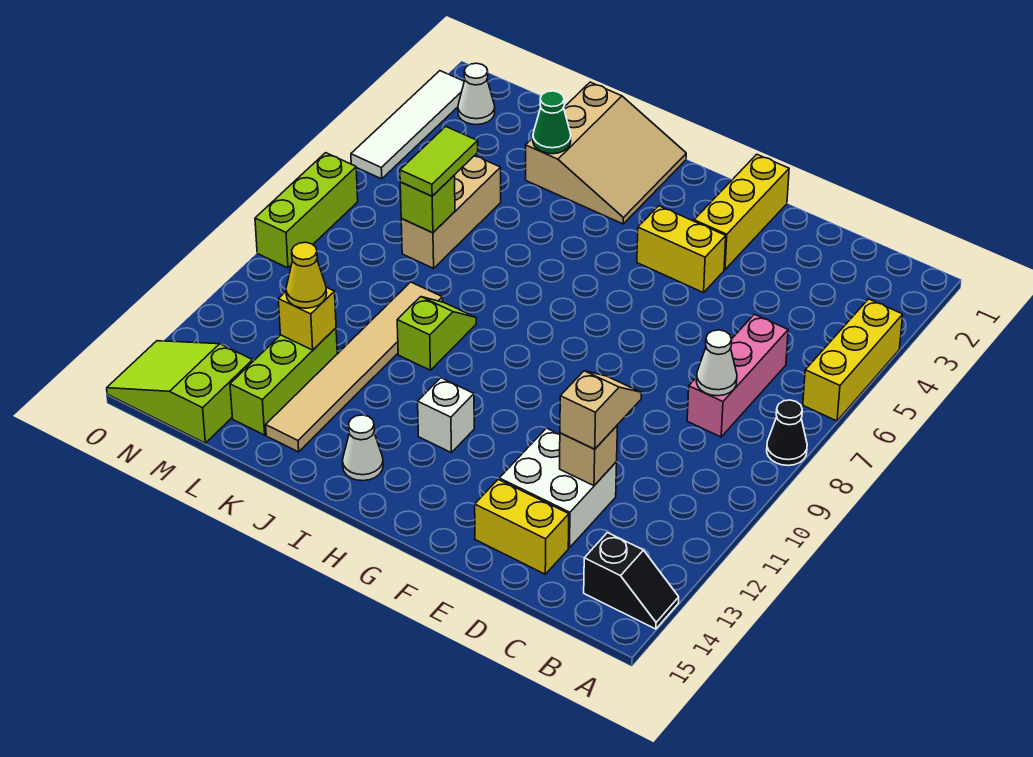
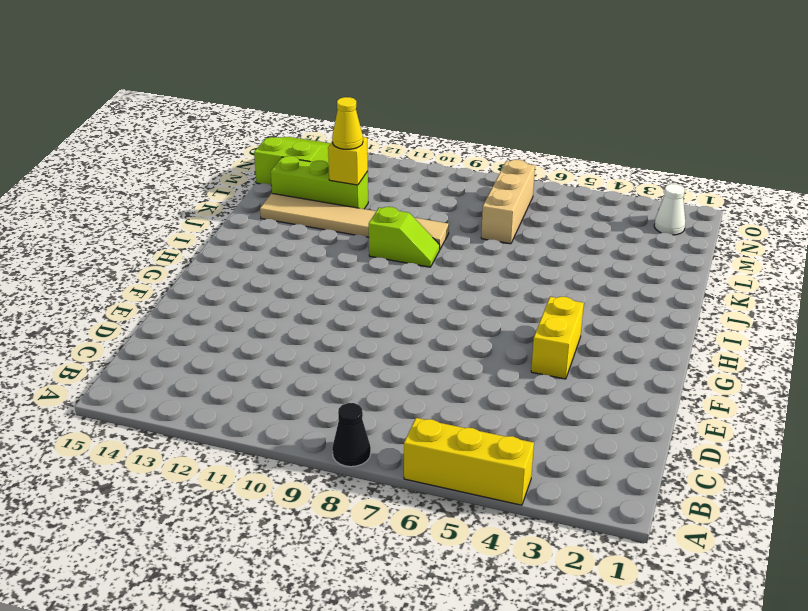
tan 1x3 brick [481,160,535,244] -> tan 1x3 brick turned to [401,156,501,268]
none -> black 1x2 slope [584,533,679,629]
none -> pink 1x3 brick [687,314,788,437]
none -> white 2x2 brick [499,428,617,548]

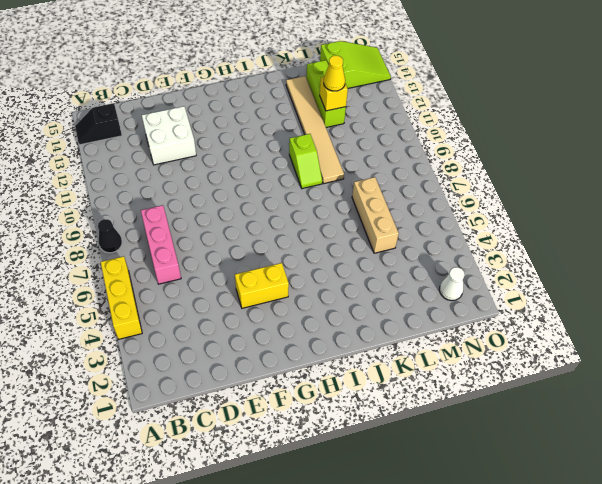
none -> yellow 1x2 brick [475,479,569,574]
none -> yellow 1x3 brick [694,154,789,270]
none -> white 1x1 brick [418,378,474,453]

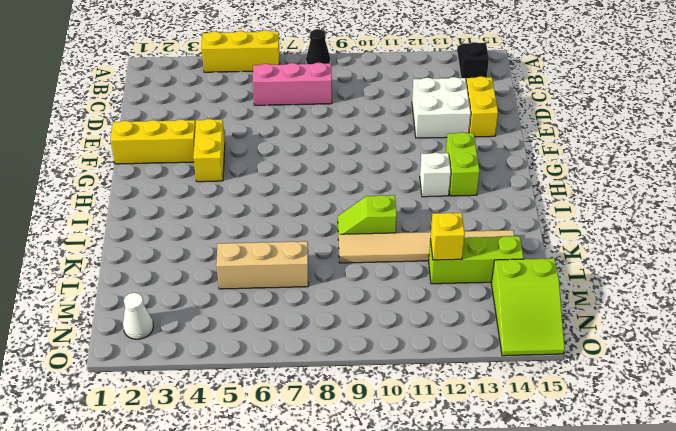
lime 1x2 brick [446,132,480,196] -> none
none -> tan 3x3 slope [526,82,686,224]
none -> white 1x1 cone [343,415,383,481]
none -> white 1x4 tile [351,71,464,179]

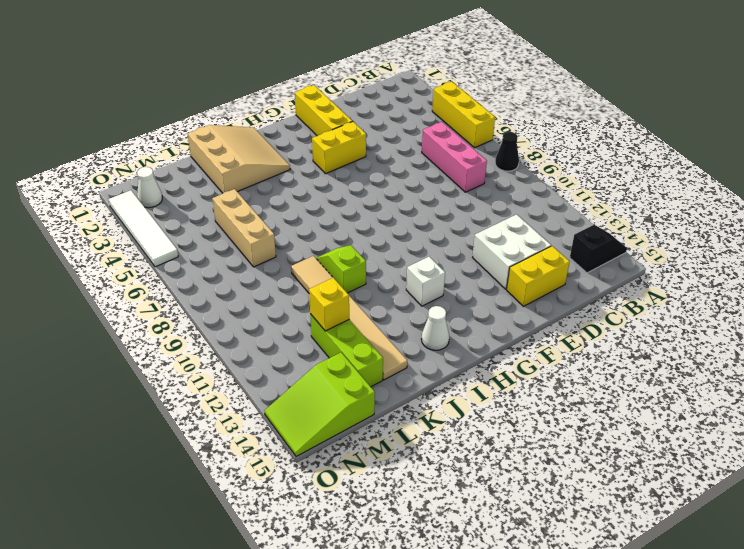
none -> lime 1x3 brick [255,153,358,268]
none -> white 1x1 cone [696,330,737,396]
none -> tan 1x1 brick [560,425,618,486]

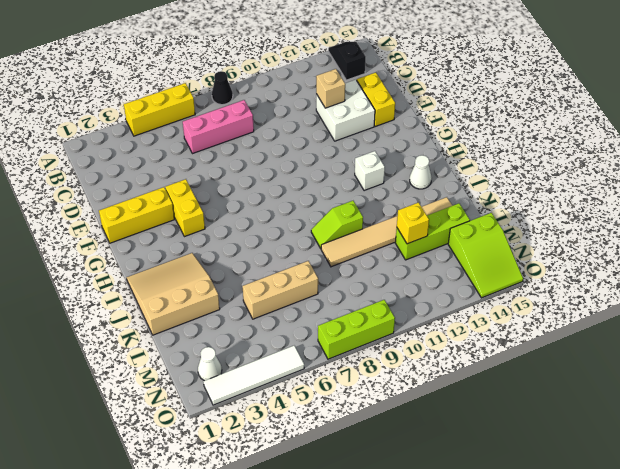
none -> white 1x1 cone [696,330,737,396]
none -> green 1x1 cone [533,91,571,154]
none -> lime 1x1 brick [400,176,455,233]

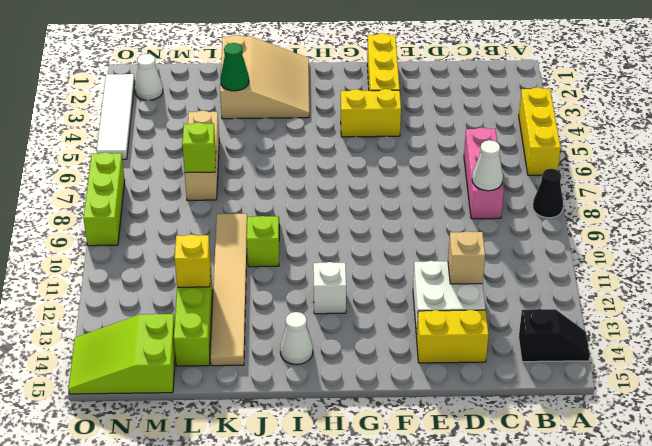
none -> tan 1x2 slope [560,371,641,449]
none -> lime 1x2 tile [400,127,478,196]
none -> yellow 1x1 cone [286,242,327,308]

